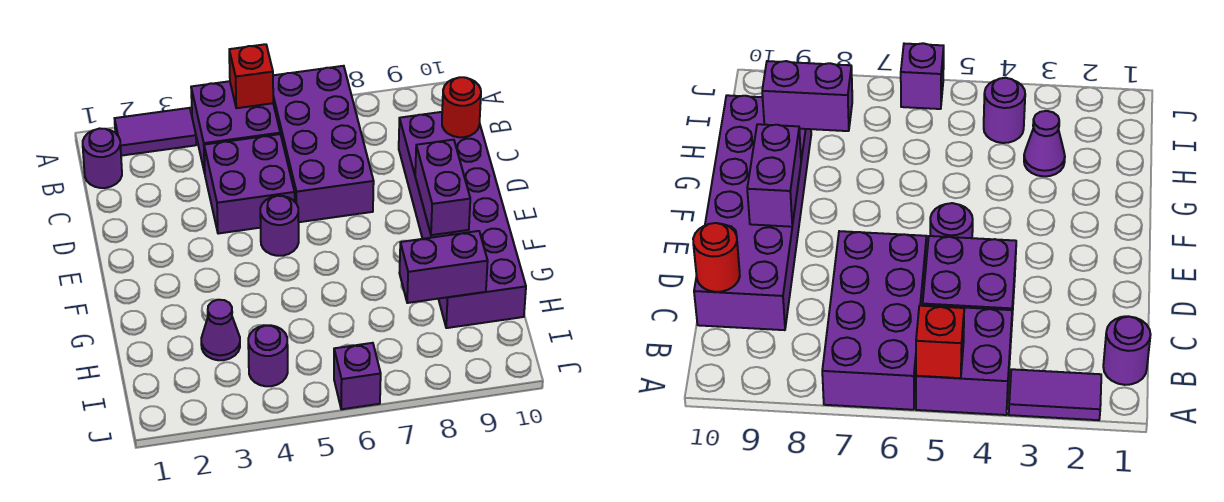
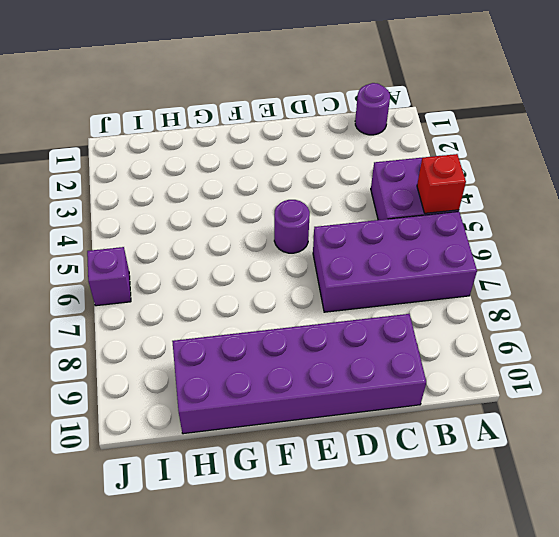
none -> purple 1x2 tile [114,108,196,156]
none -> purple 2x2 brick [204,134,295,234]
none -> purple 1x1 cone [201,300,240,360]

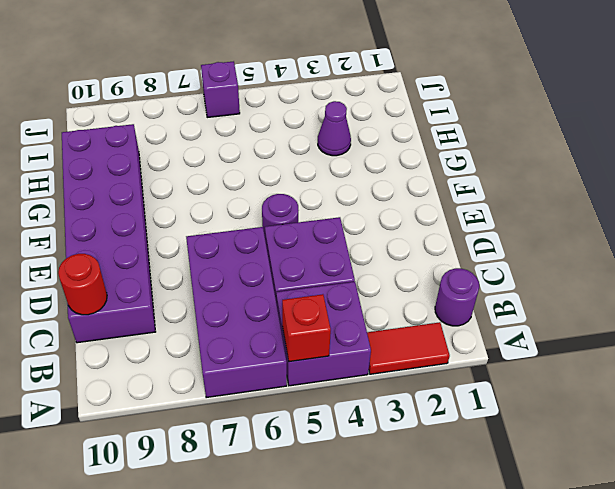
red 1x2 tile [367,322,450,374] -> purple 1x2 tile [114,108,196,156]
none -> purple 1x1 round brick [248,325,288,386]
none -> purple 1x2 brick [415,140,470,235]
none -> purple 1x2 brick [399,231,488,303]

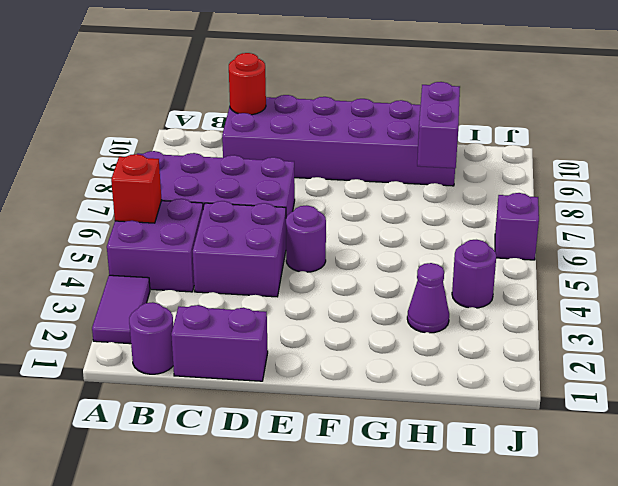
purple 1x2 brick [171,305,268,381] -> purple 1x2 brick moved to [415,140,470,235]

